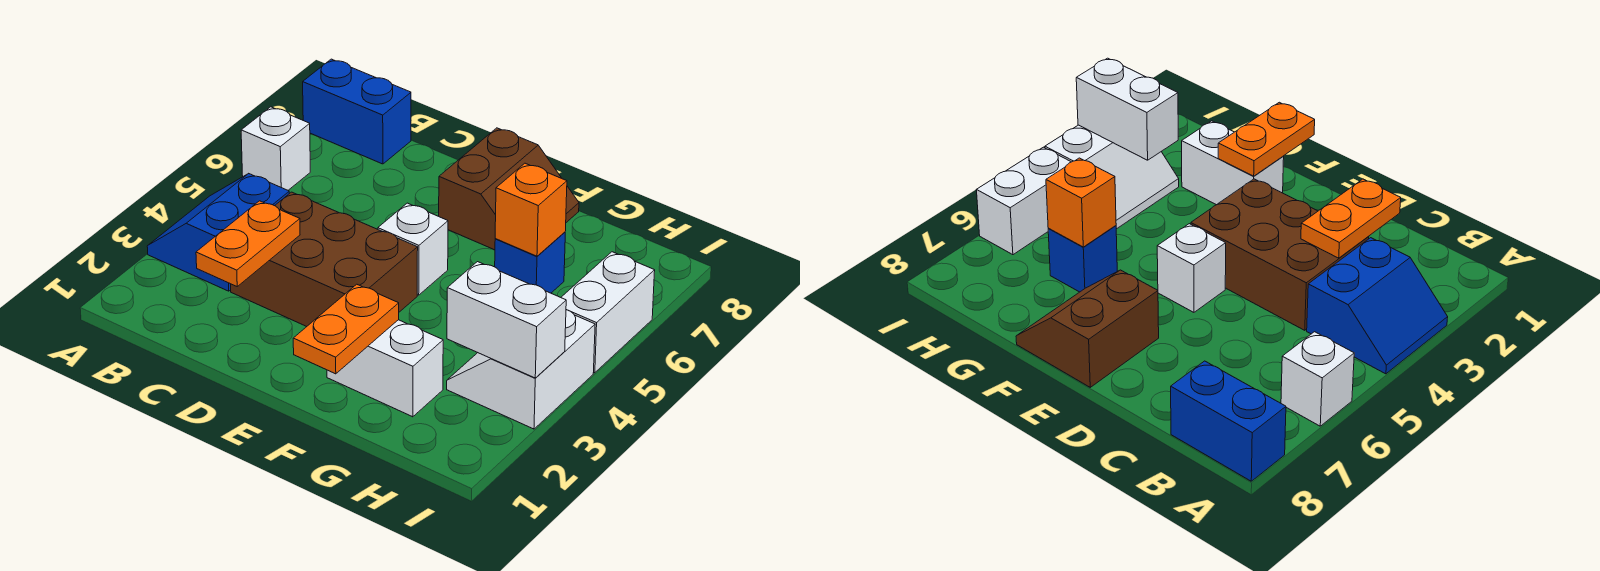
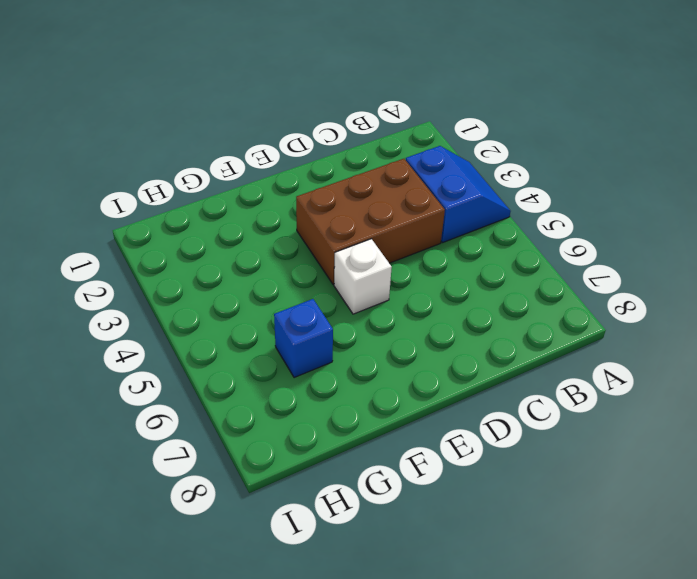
none -> white 1x1 brick [241,107,310,190]
none -> blue 1x2 brick [303,59,411,164]
none -> brown 2x2 slope [439,128,579,250]

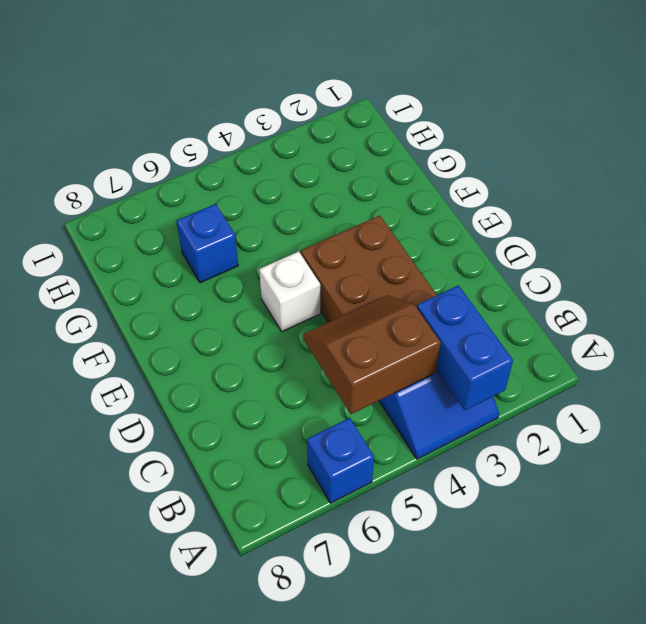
blue 1x2 brick [417,285,513,410] -> blue 1x2 brick moved to [303,59,411,164]
blue 1x1 brick [307,418,374,503] -> white 1x1 brick [241,107,310,190]
brown 2x2 slope [304,295,441,414] -> brown 2x2 slope moved to [439,128,579,250]
none -> white 1x2 brick [327,320,443,417]
none -> white 2x2 slope [447,310,595,429]
none -> white 1x2 brick [561,252,655,373]

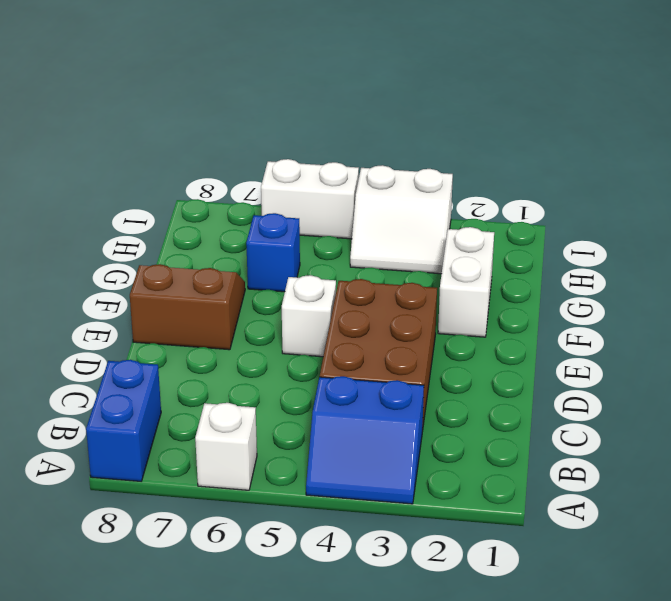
none -> orange 1x2 plate [196,201,300,286]
none -> orange 1x2 plate [293,284,399,374]
none -> orange 1x1 brick [495,163,567,256]

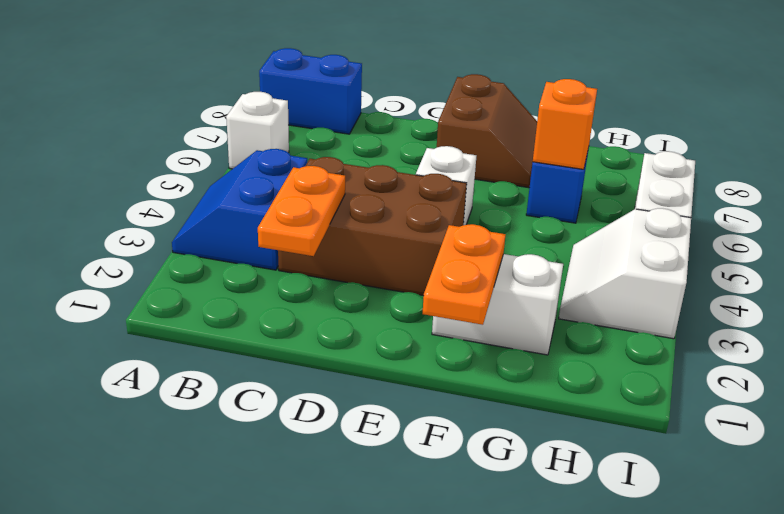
none -> white 1x2 brick [447,262,566,378]

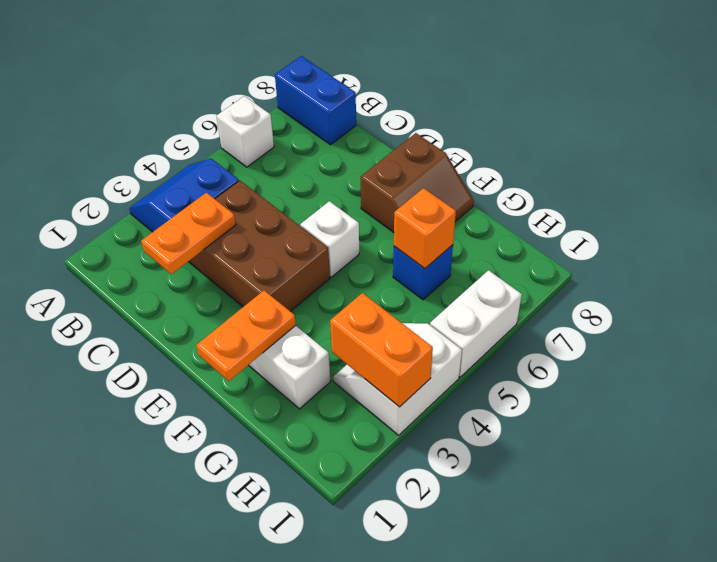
orange 1x2 brick [330,293,433,407] -> white 1x2 brick [447,262,566,378]

